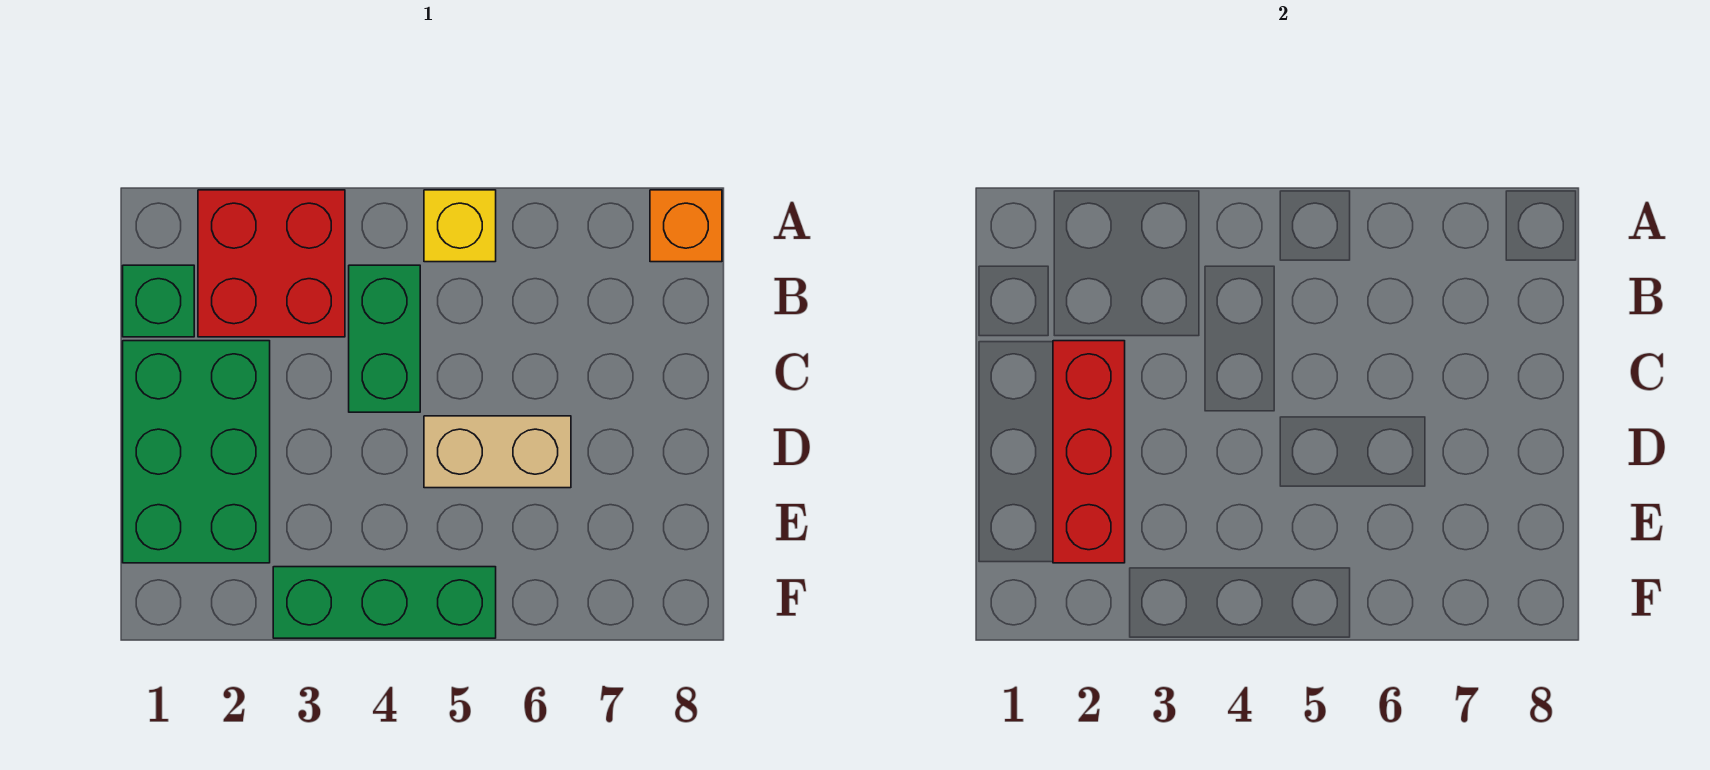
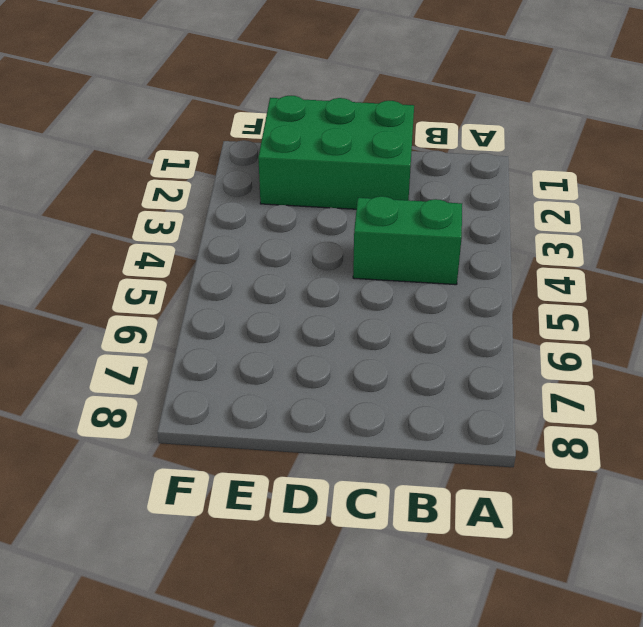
none -> red 2x2 brick [198,190,345,337]
none -> yellow 1x1 brick [424,190,496,262]

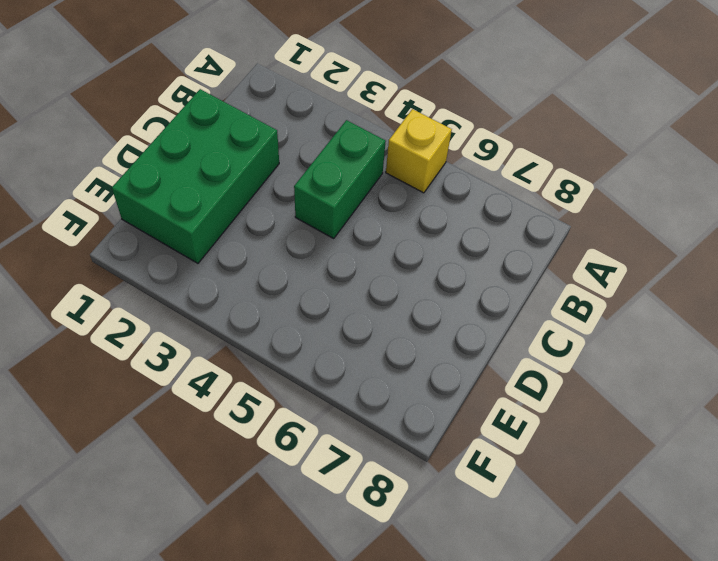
none -> red 2x2 brick [198,190,345,337]
none -> orange 1x1 brick [650,190,722,262]

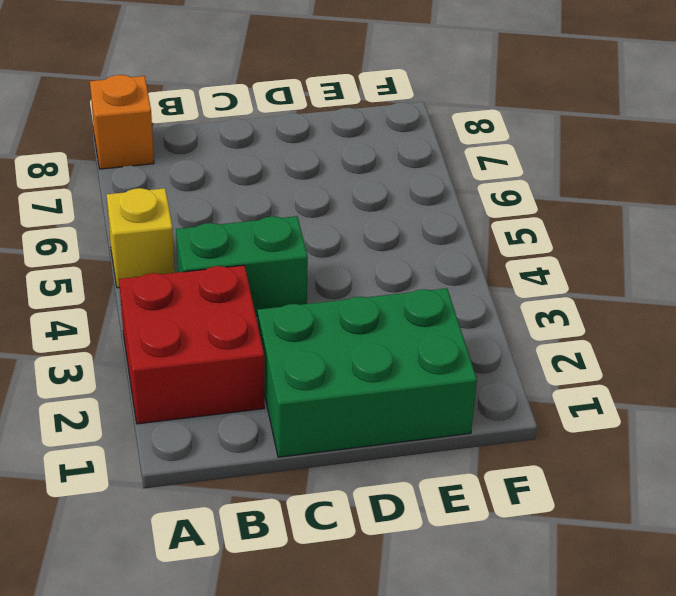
none -> green 1x1 brick [123,265,194,337]
none -> tan 1x2 brick [424,416,571,488]

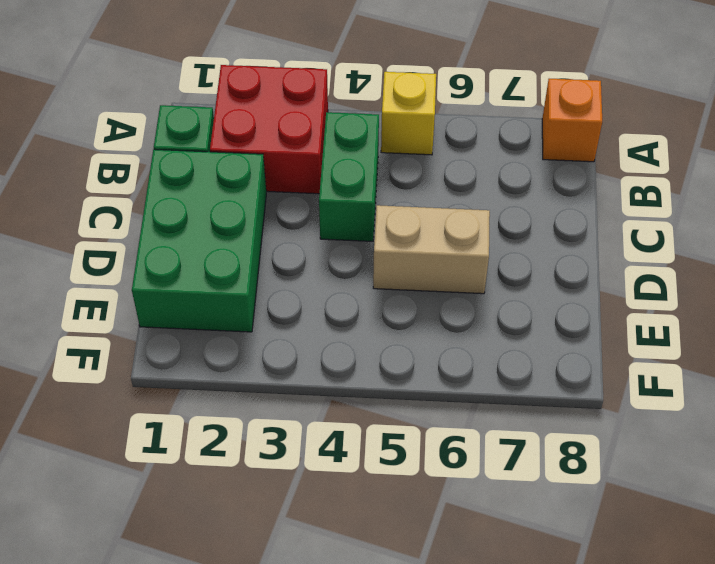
none -> green 1x3 brick [273,567,496,638]
none -> red 1x3 brick [1053,341,1125,563]

